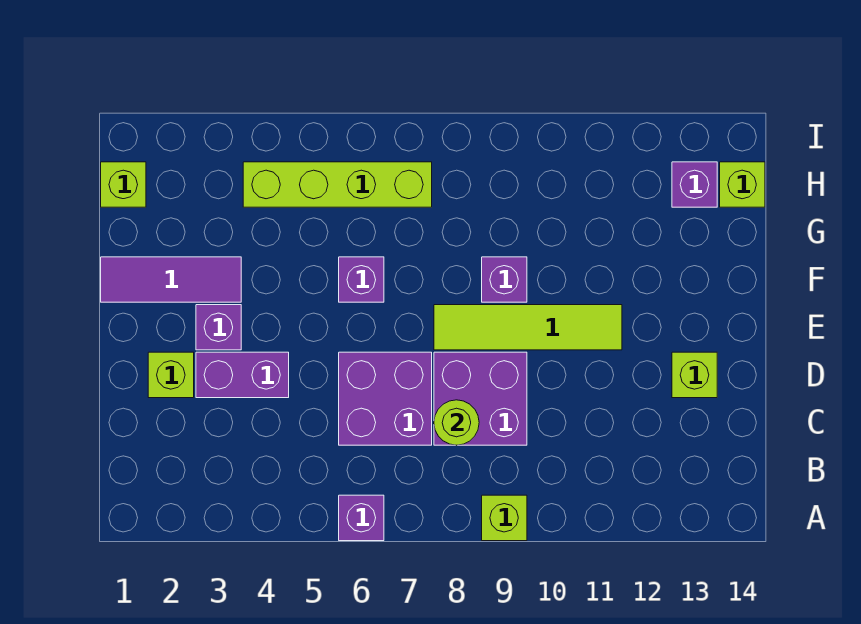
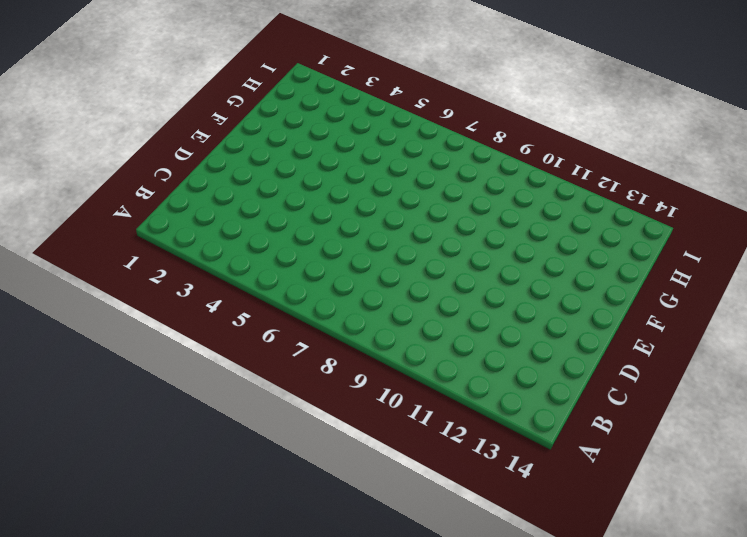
none -> purple 1x1 brick [339,495,384,541]
none -> lime 1x1 brick [482,495,527,541]
none -> purple 2x2 brick [339,352,432,445]

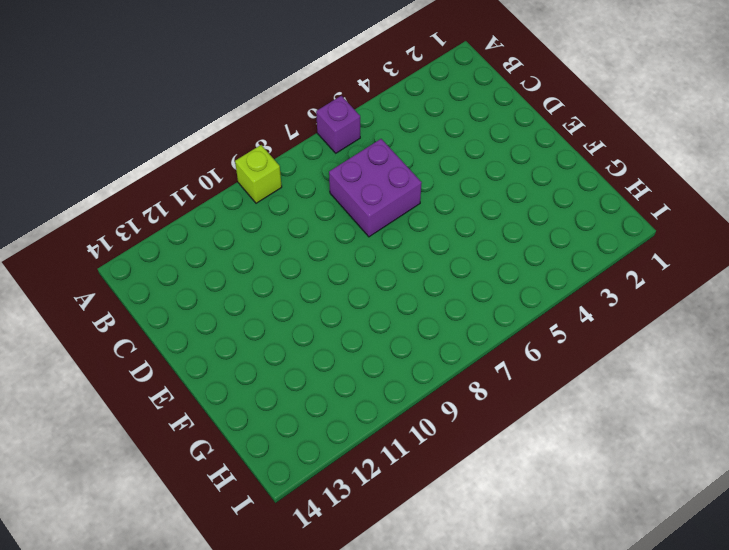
none -> purple 2x2 brick [434,352,527,445]
none -> lime 1x1 brick [148,352,194,398]
none -> purple 1x2 brick [196,352,289,398]

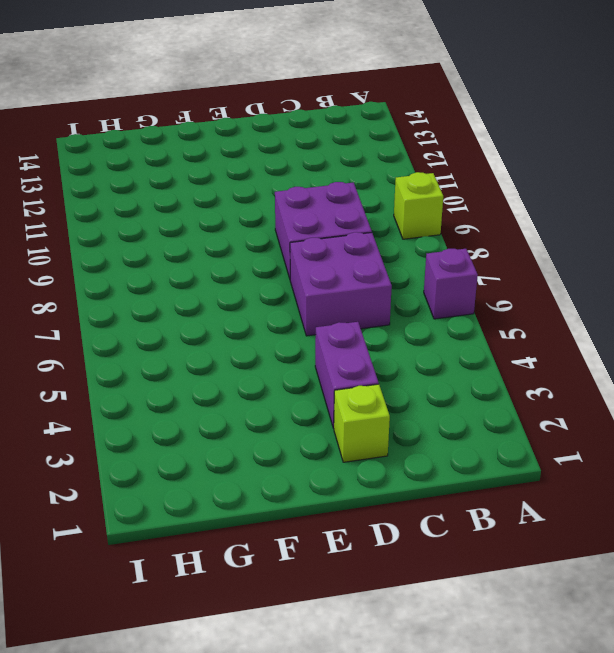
none -> lime 1x1 brick [672,352,717,398]
none -> purple 1x1 brick [196,305,241,350]
none -> lime 1x4 tile [434,305,622,350]

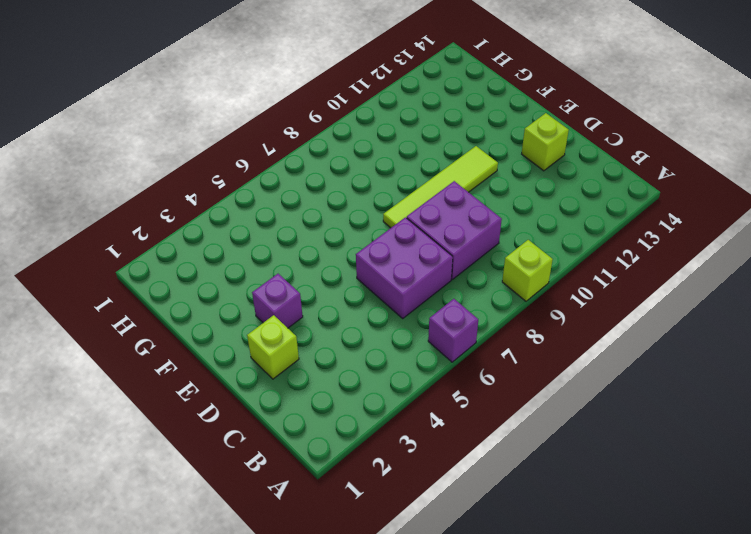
none -> purple 1x2 brick [196,352,289,398]
none -> purple 1x3 tile [101,257,241,302]
none -> purple 1x1 brick [339,257,384,302]

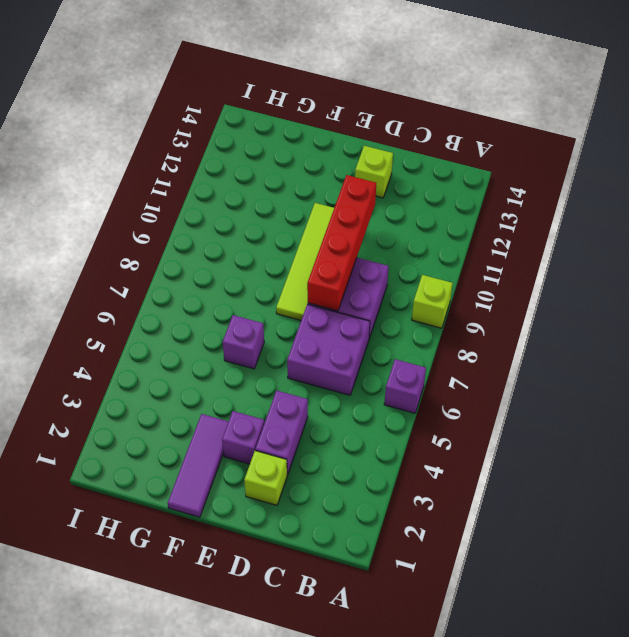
red 1x4 brick [307,175,376,311] -> none
none -> purple 1x1 brick [482,257,527,302]
none -> lime 1x1 brick [101,162,146,207]
none -> lime 1x4 brick [243,162,432,207]

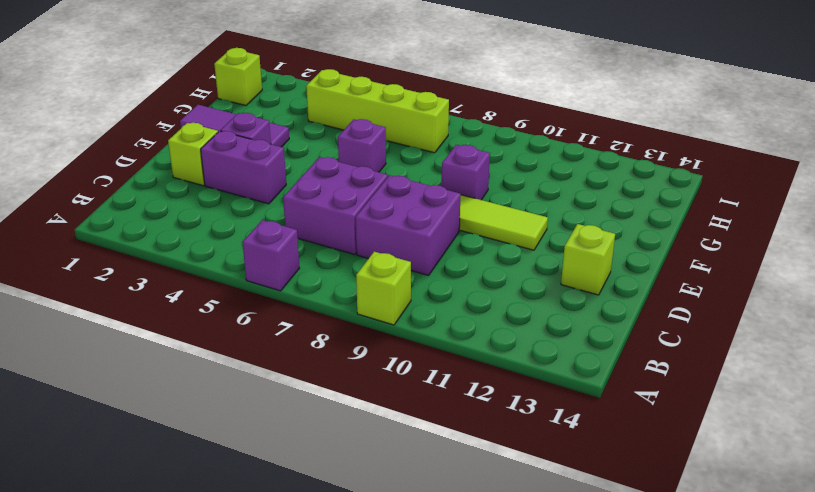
none -> purple 1x1 brick [672,162,717,207]
none -> lime 1x1 brick [720,162,765,207]
none -> lime 1x1 round brick [434,400,479,445]

